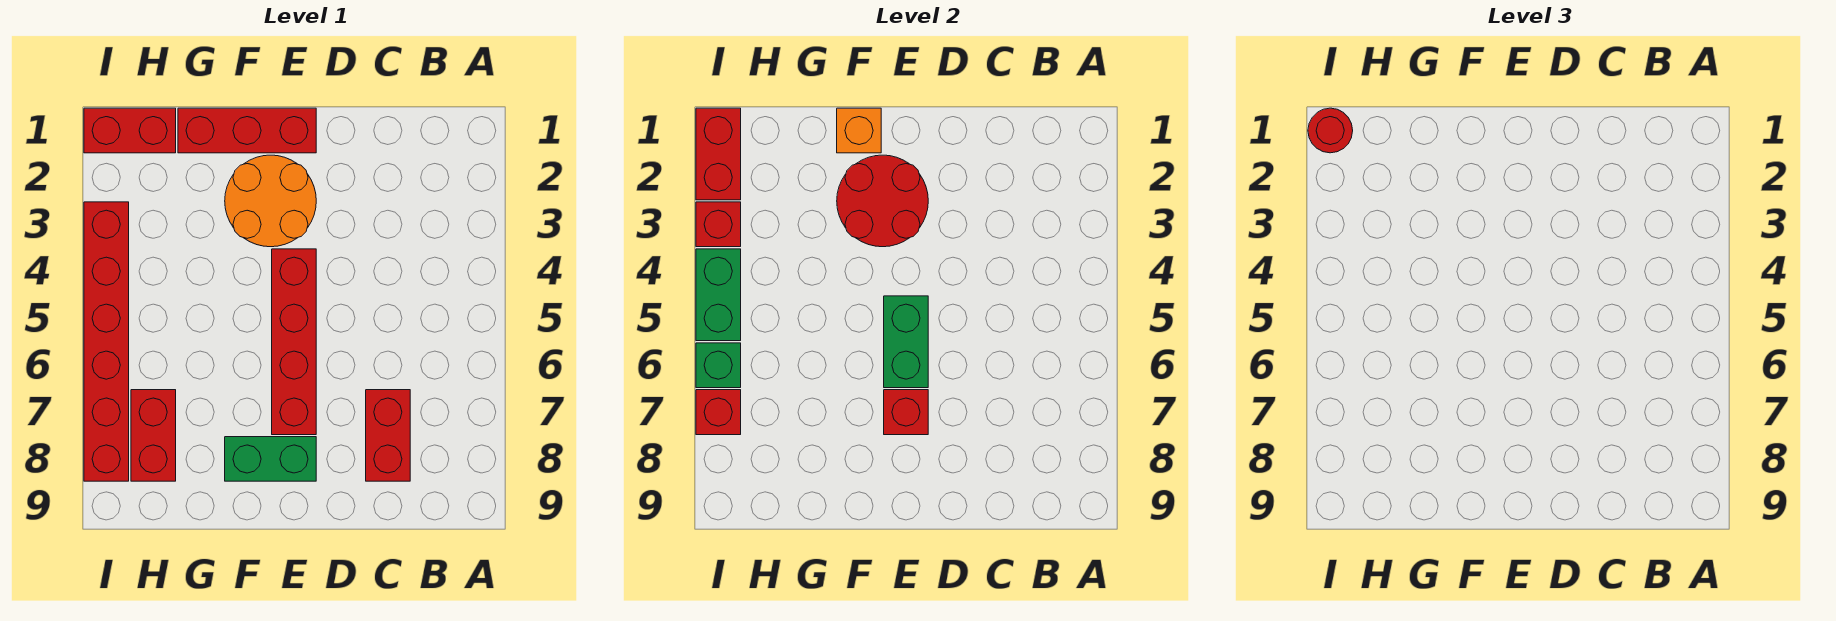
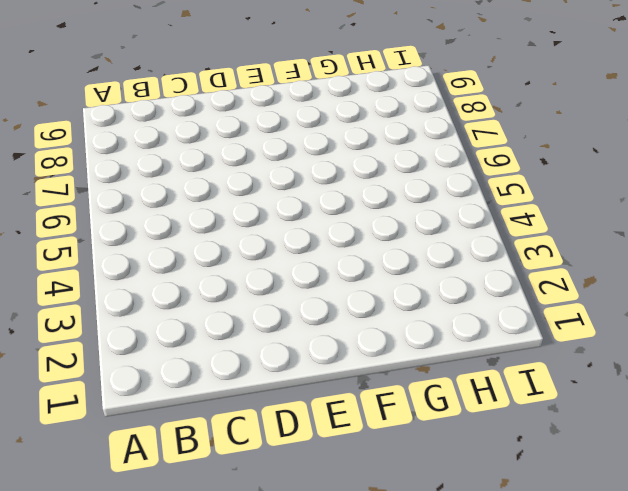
none -> red 1x2 brick [366,390,410,481]
none -> red 1x3 brick [178,108,316,153]
none -> orange 2x2 round brick [225,155,316,247]

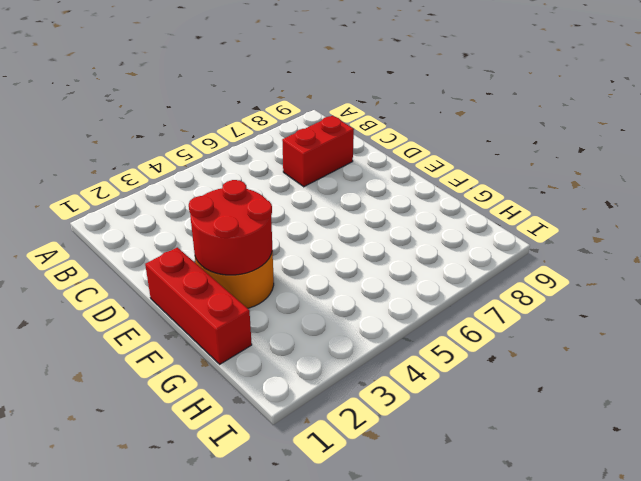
none -> red 1x4 brick [272,249,316,435]
none -> green 1x2 brick [225,437,316,481]
none -> red 1x2 brick [84,108,176,153]

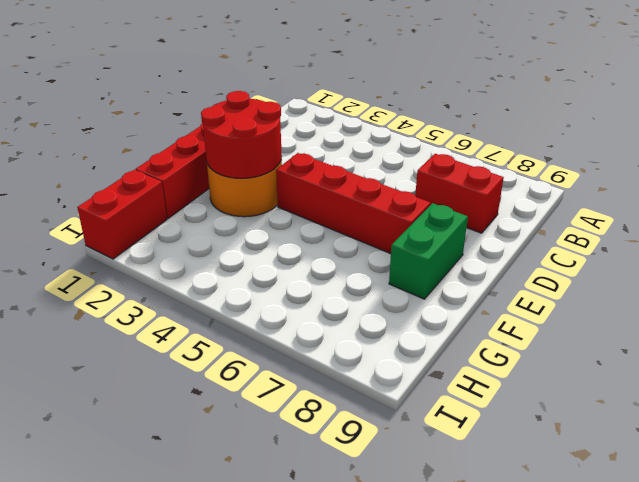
none -> red 1x2 brick [131,390,176,481]
none -> red 1x6 brick [84,202,129,481]
none -> green 1x2 brick [884,296,928,388]

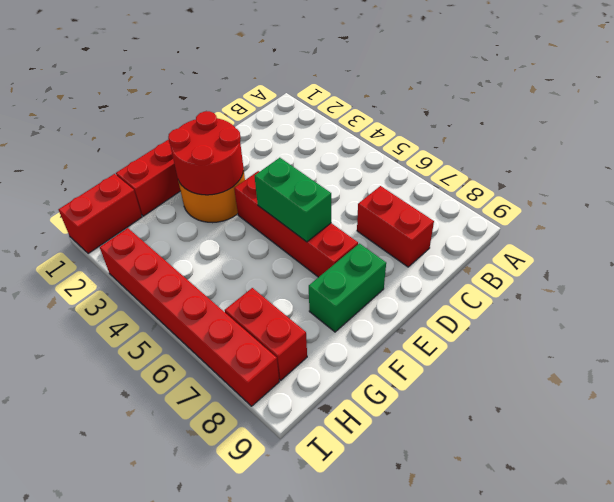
none -> red 1x1 brick [884,390,928,435]
none -> orange 1x1 brick [837,108,881,153]
none -> red 1x2 brick [696,108,741,200]

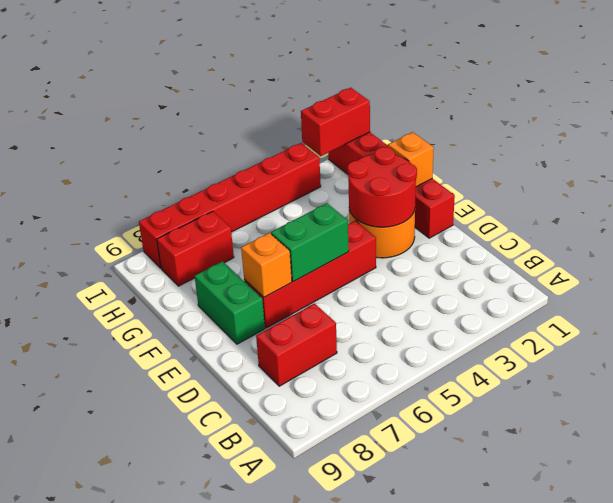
orange 1x1 brick [241,233,292,297] -> red 1x1 brick [884,390,928,435]
none -> red 1x1 brick [696,202,741,247]
none -> green 1x2 brick [696,249,741,341]
none -> green 1x1 brick [696,343,741,388]

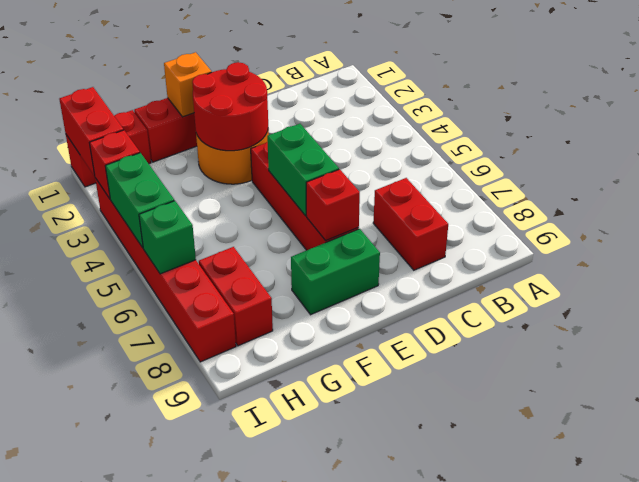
none -> red 1x1 brick [696,390,741,435]
none -> red 1x1 round brick [1308,108,1353,153]

